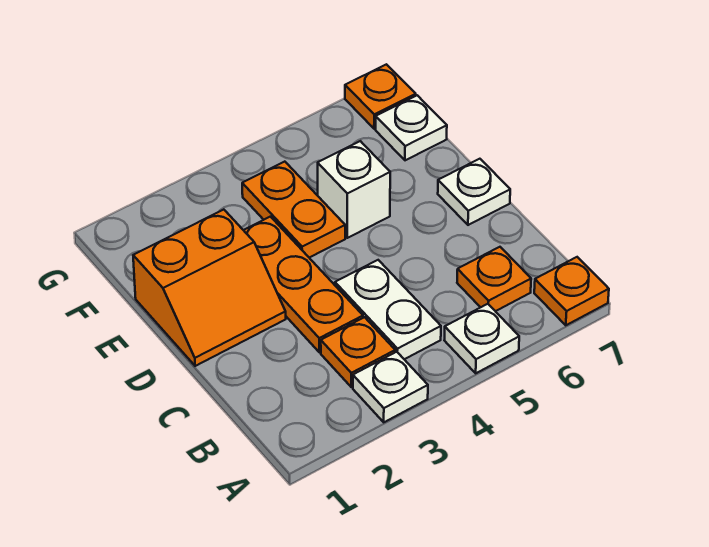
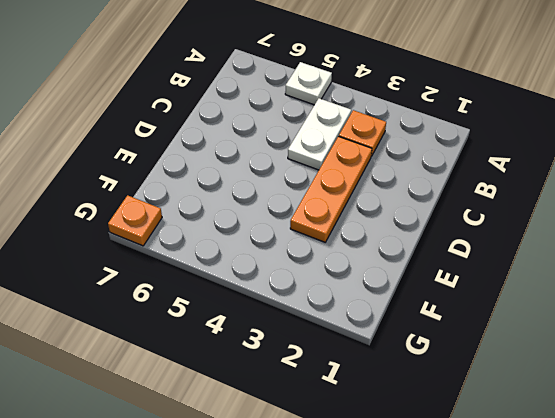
none -> white 1x1 plate [353,352,428,422]
none -> orange 1x1 plate [534,257,609,325]
none -> orange 1x1 plate [457,247,531,311]

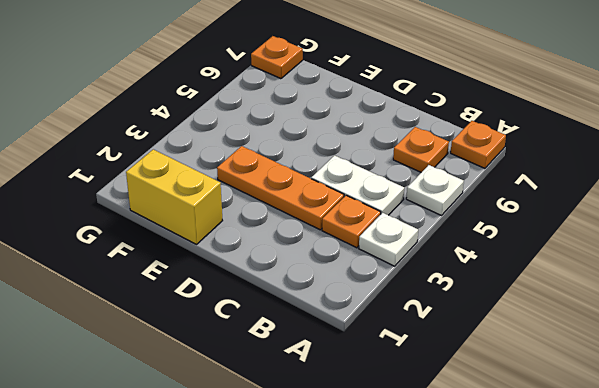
yellow 1x2 brick [126,149,223,244] -> orange 2x2 slope [133,210,286,366]
none -> white 1x1 plate [438,159,510,225]
none -> orange 1x2 plate [242,162,345,258]
none -> white 1x1 brick [318,141,390,238]

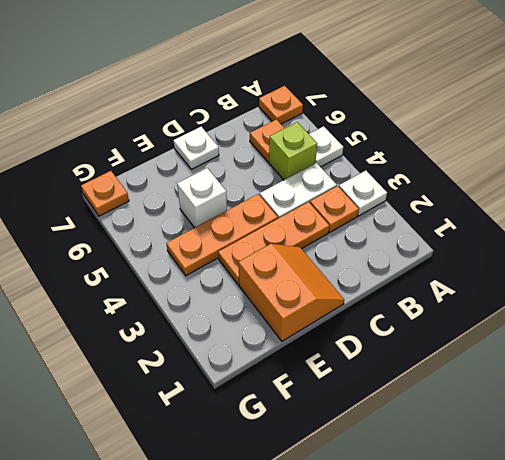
lime 1x1 brick [269,122,317,180] -> none
orange 1x3 plate [166,194,278,276] -> orange 1x2 plate [242,162,345,258]
none -> white 1x1 plate [376,95,447,160]

